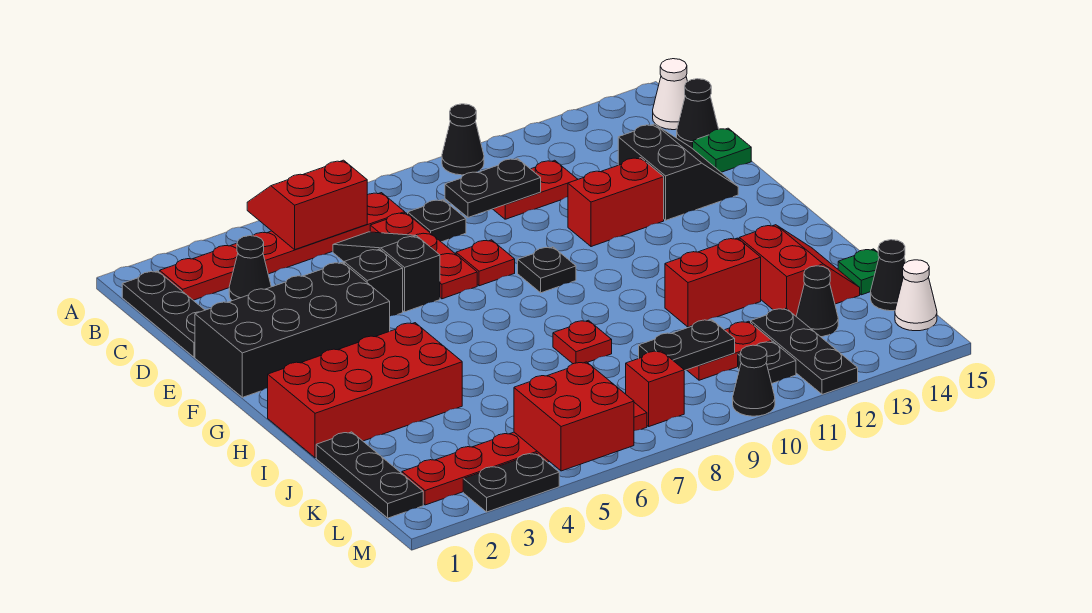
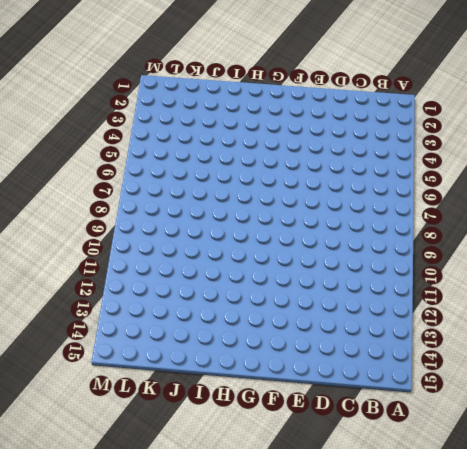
none -> black 1x1 cone [442,104,484,175]
none -> black 1x3 plate [122,271,205,357]
none -> red 1x6 plate [160,193,405,300]
none -> white 1x1 cone [653,59,688,130]

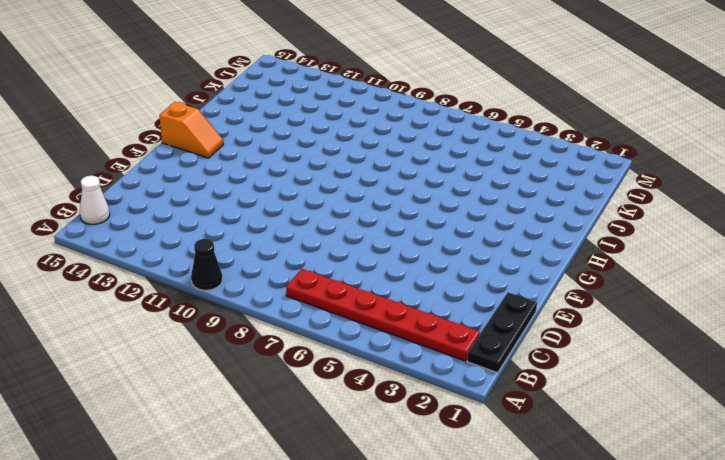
orange 1x2 slope [159,102,223,158] -> none
none -> black 1x1 cone [229,236,271,301]
none -> black 1x3 slope [333,232,440,312]
none -> red 1x3 plate [370,213,477,299]
none -> black 1x1 plate [408,200,466,242]

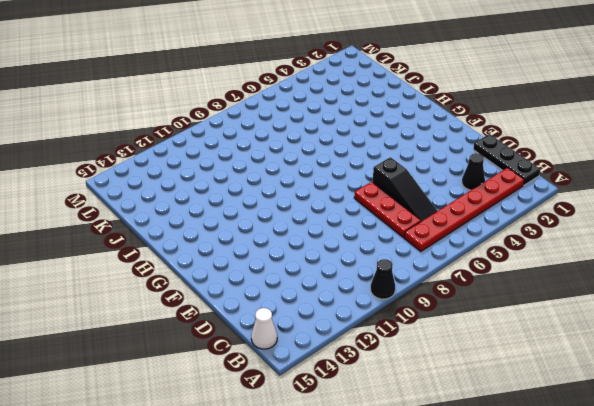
none -> black 1x1 plate [408,200,466,242]
none -> red 1x2 plate [493,160,578,219]
none -> black 1x1 cone [677,79,718,149]
none -> black 2x2 slope [618,124,738,220]

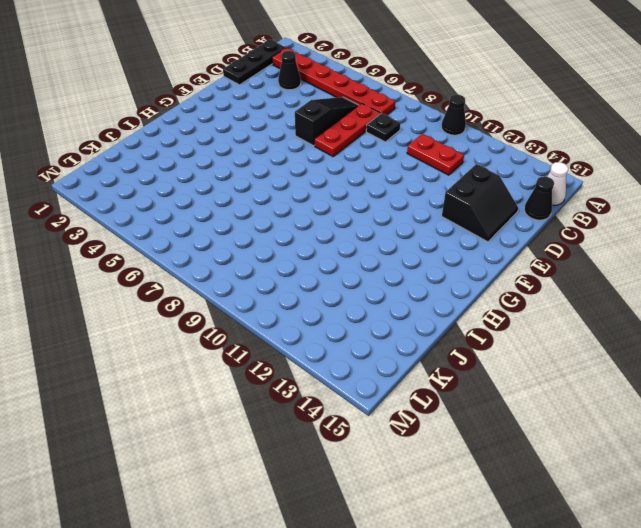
none -> green 1x1 plate [693,128,751,172]
none -> black 2x4 brick [195,262,390,397]
none -> black 1x1 brick [344,249,403,316]
none -> red 1x1 plate [456,240,515,286]

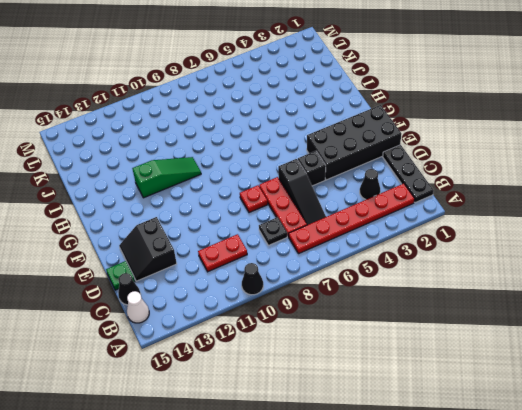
green 1x3 slope [132,157,201,198] -> none
none -> red 1x2 brick [568,158,664,247]
none -> black 1x1 plate [518,247,576,293]
none -> red 2x4 brick [268,323,462,458]
none -> red 1x1 plate [553,320,612,364]

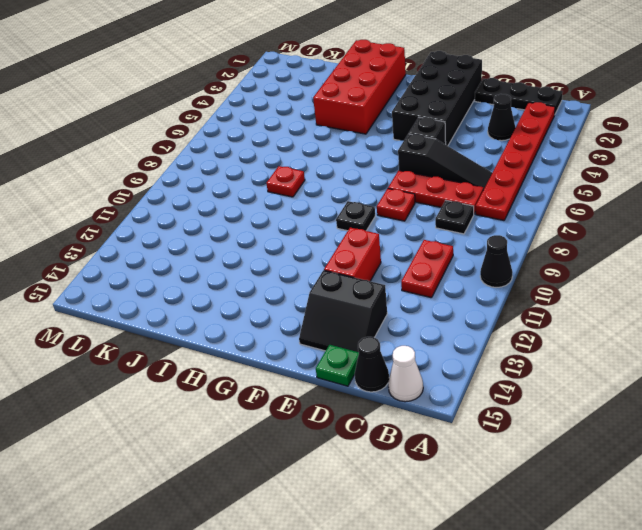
none -> red 1x2 brick [665,238,761,327]
none -> red 2x2 slope [739,225,860,316]
none -> black 1x3 plate [316,432,423,518]
none -> green 1x1 plate [838,249,879,295]

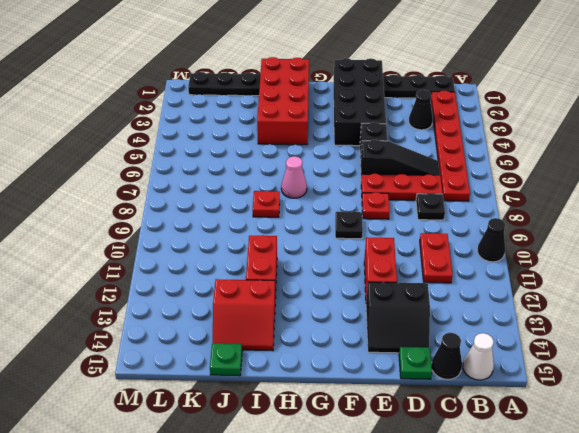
pink 1x1 cone [281,156,307,198] -> none
none -> red 1x2 plate [687,321,772,380]
none -> black 1x3 plate [751,308,858,394]
none -> black 1x1 cone [796,266,838,337]
none -> black 1x1 cone [871,240,906,311]

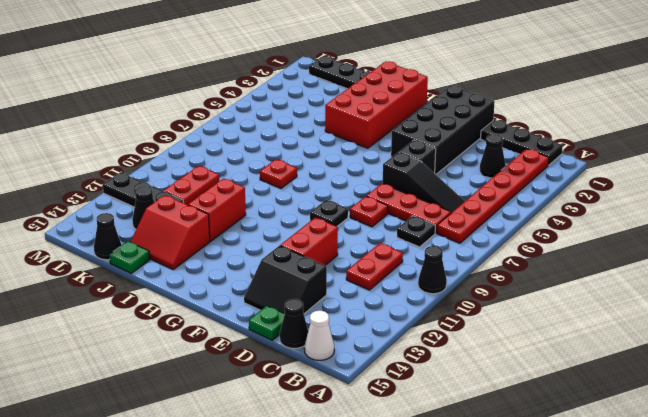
none -> red 1x6 plate [402,402,647,505]
none -> red 1x1 brick [626,351,684,426]
none -> black 1x1 plate [738,342,796,383]
none -> white 1x1 cone [895,260,937,331]

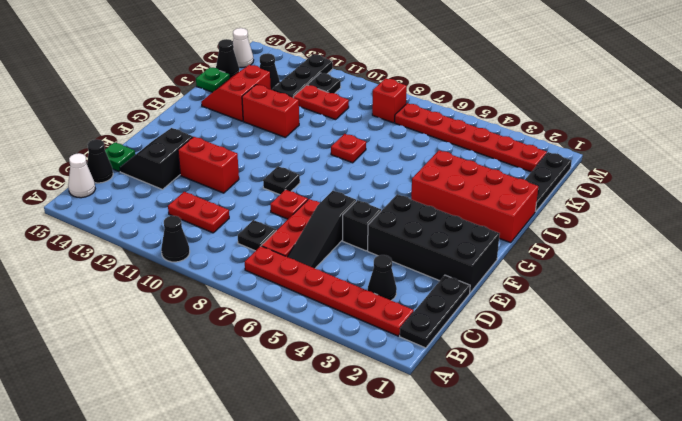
none -> black 1x2 plate [463,453,559,512]
none -> black 1x1 cone [733,345,775,416]
none -> red 2x2 slope [247,160,367,249]
none -> black 1x2 plate [445,159,541,217]

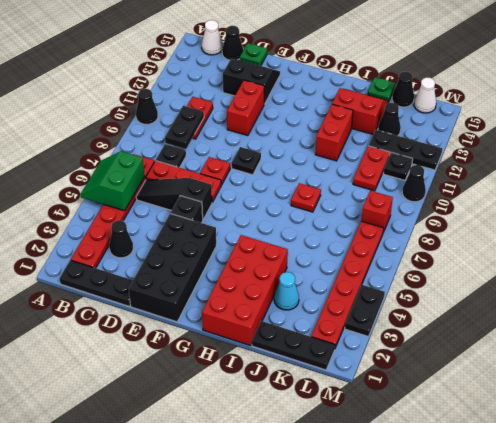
green 2x2 slope [81,151,144,211] -> red 2x2 slope [247,160,367,249]
cyan 1x1 cone [274,272,299,310] -> none
none -> black 1x2 plate [639,320,735,371]
none -> red 2x2 brick [514,362,634,471]

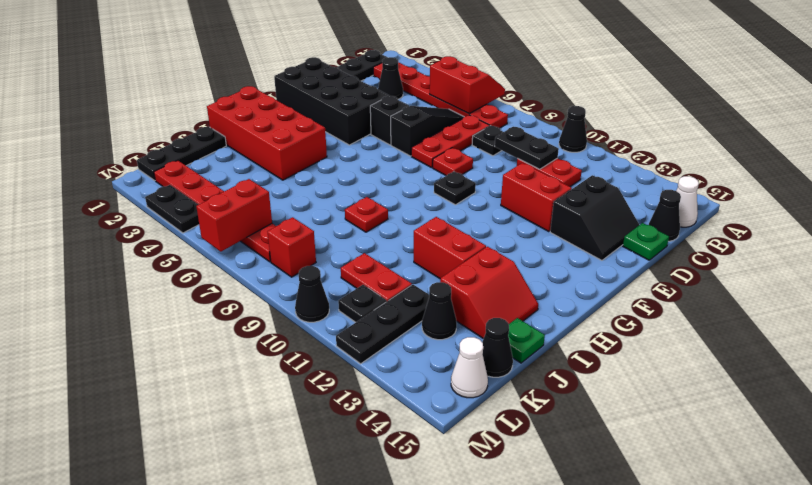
red 1x2 brick [196,179,272,251] -> red 2x2 brick [514,362,634,471]
none -> black 1x2 plate [639,320,735,371]

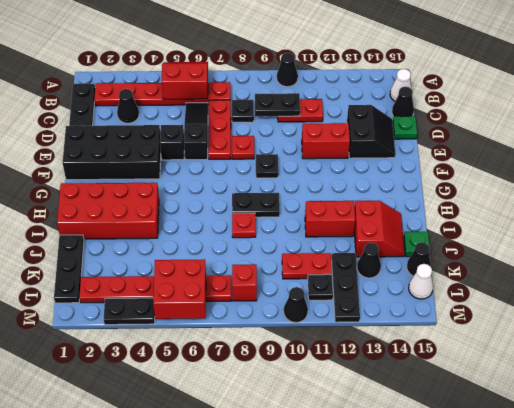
black 1x2 plate [232,193,280,217] -> black 1x2 plate moved to [639,320,735,371]

